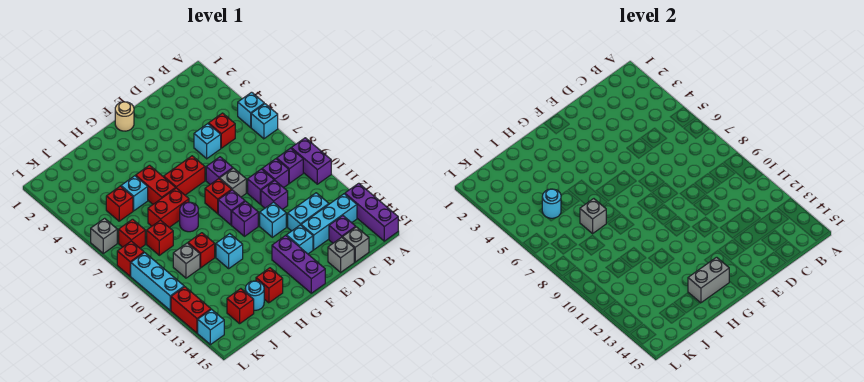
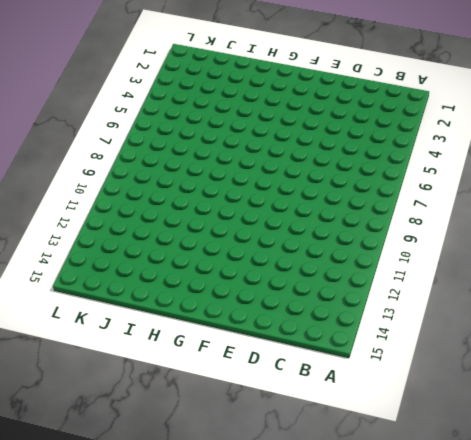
none -> cyan 1x1 brick [238,92,264,127]
none -> cyan 1x1 brick [251,104,278,139]
none -> purple 1x2 brick [291,138,331,184]
none -> purple 1x3 brick [345,183,398,241]

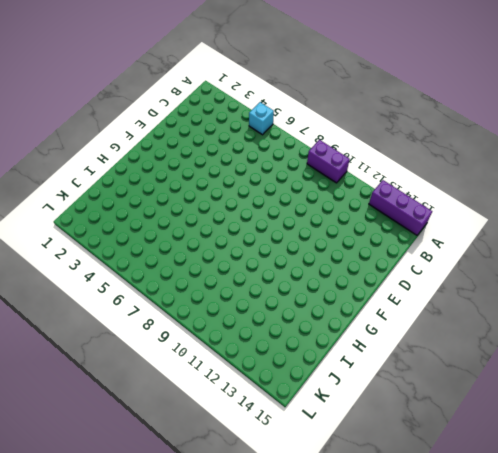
none -> cyan 1x1 brick [251,104,278,139]
none -> purple 1x1 brick [277,148,303,183]
none -> cyan 1x3 brick [301,194,357,250]
none -> red 1x1 brick [209,113,235,148]

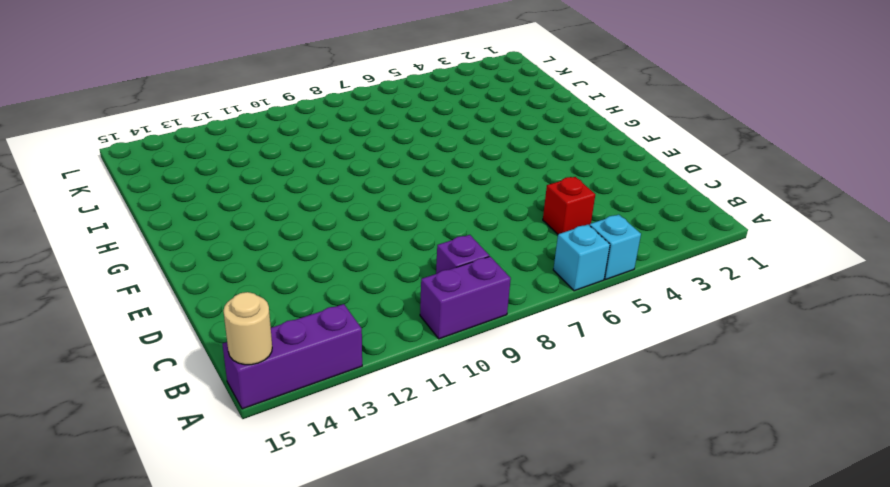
tan 1x1 round brick [223,292,272,365] -> tan 1x1 round brick moved to [115,102,134,131]
none -> cyan 1x3 brick [301,194,357,250]
none -> purple 1x1 brick [262,159,289,188]
none -> cyan 1x2 brick [288,193,329,231]
none -> purple 1x1 brick [329,216,356,243]

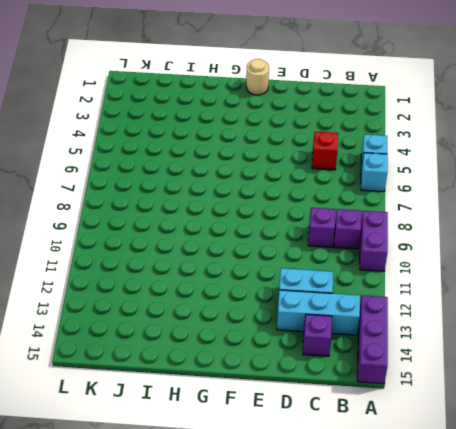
none -> grey 1x1 brick [342,227,369,262]
none -> cyan 1x1 brick [194,124,221,159]
none -> purple 1x1 brick [248,169,274,204]
none -> purple 1x1 brick [261,180,288,209]

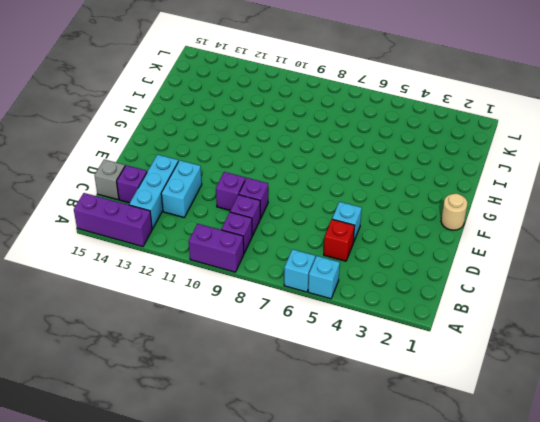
none -> grey 1x1 brick [328,237,354,272]
none -> purple 1x1 brick [206,157,233,184]
none -> grey 1x1 brick [220,168,246,197]
none -> cyan 1x1 brick [260,202,286,237]

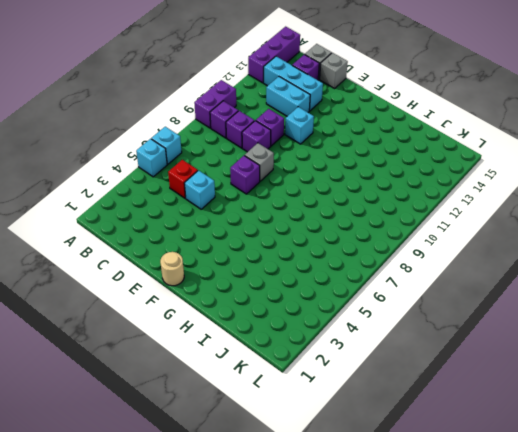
none -> cyan 1x1 brick [286,225,313,254]
none -> red 1x2 brick [164,156,205,195]
none -> red 1x1 brick [205,179,232,214]
none -> purple 1x1 brick [218,190,245,225]

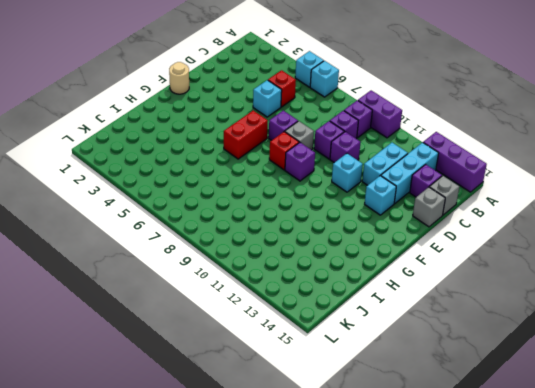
none -> purple 1x1 brick [232,201,258,236]
none -> purple 1x3 brick [272,236,325,293]
none -> red 1x2 brick [136,165,175,204]
none -> red 1x2 brick [148,188,189,228]

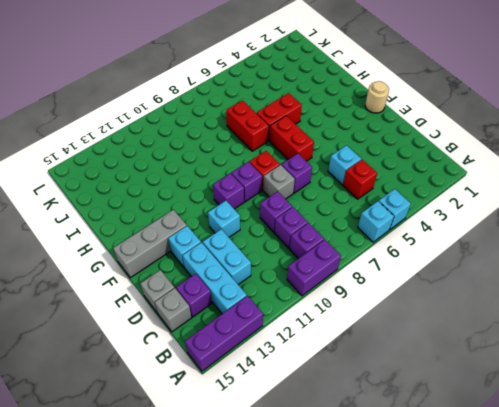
grey 1x3 brick [113,210,187,278] -> purple 1x3 brick [272,236,325,293]
none -> purple 1x1 brick [261,180,288,209]
none -> purple 1x1 round brick [180,202,198,232]
none -> cyan 1x1 brick [216,234,243,268]
none -> red 1x1 brick [256,268,283,303]

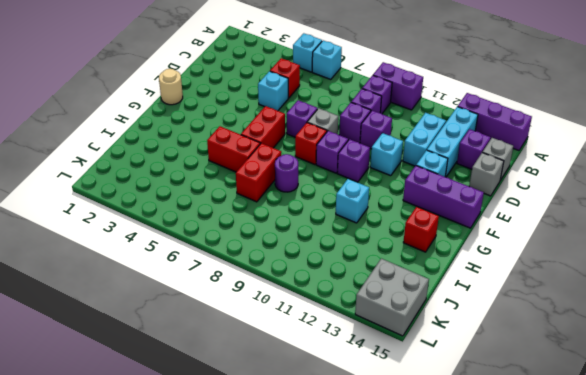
grey 2x2 brick [355,259,429,336] -> cyan 1x1 brick [198,309,224,345]
none -> cyan 1x1 brick [121,176,148,211]
none -> red 1x1 brick [188,233,215,268]
none -> cyan 1x1 round brick [245,281,264,310]
none -> red 1x1 brick [106,186,133,221]

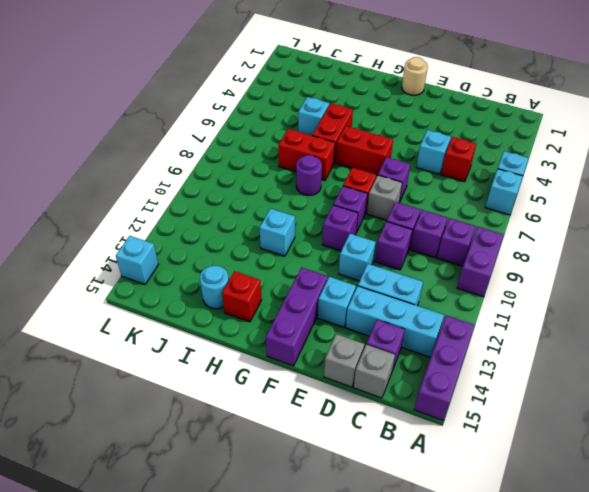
none -> red 1x1 brick [188,233,215,268]
none -> red 1x1 brick [106,186,133,221]
none -> red 1x1 brick [147,220,173,255]
none -> grey 1x1 brick [173,243,200,278]

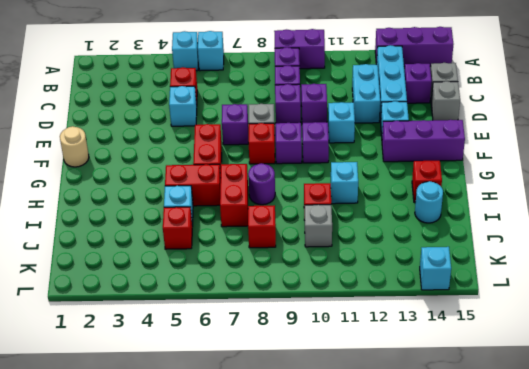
none -> red 1x1 brick [227,289,254,324]
none -> red 1x1 brick [119,219,145,248]
none -> grey 1x1 brick [91,218,117,253]
none -> red 1x1 brick [117,241,144,276]

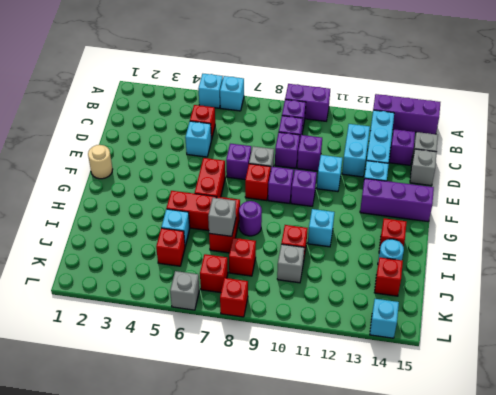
none -> cyan 1x3 brick [131,253,184,310]
none -> red 1x2 brick [171,287,211,333]
none -> grey 1x2 brick [688,257,729,303]
none -> cyan 1x1 round brick [542,189,561,218]

